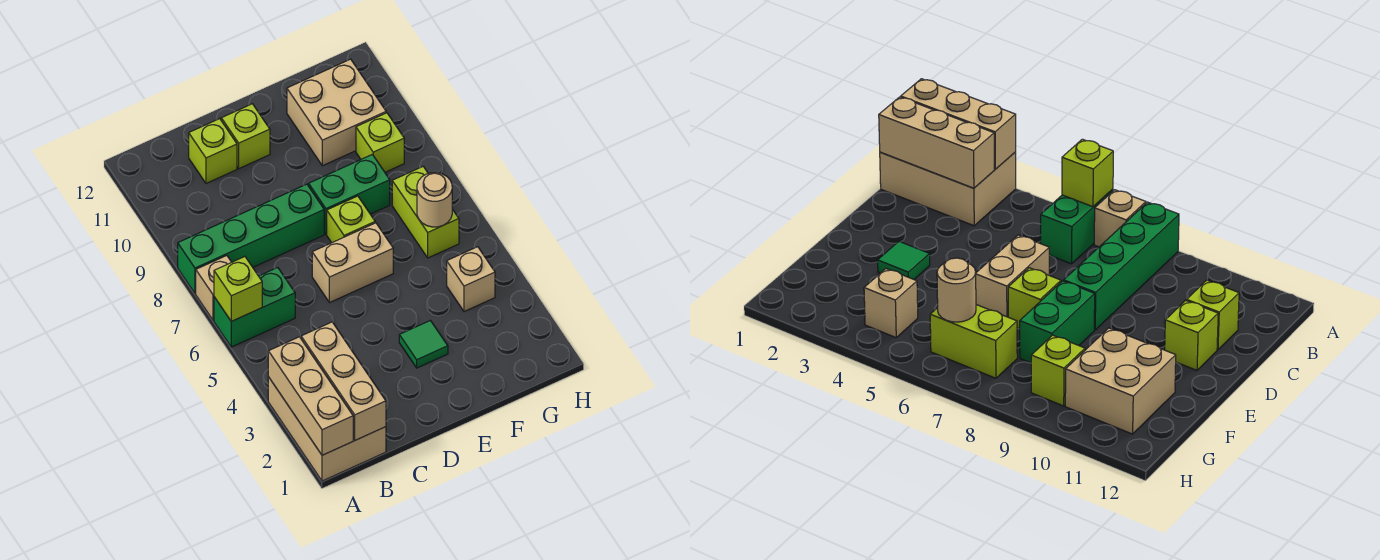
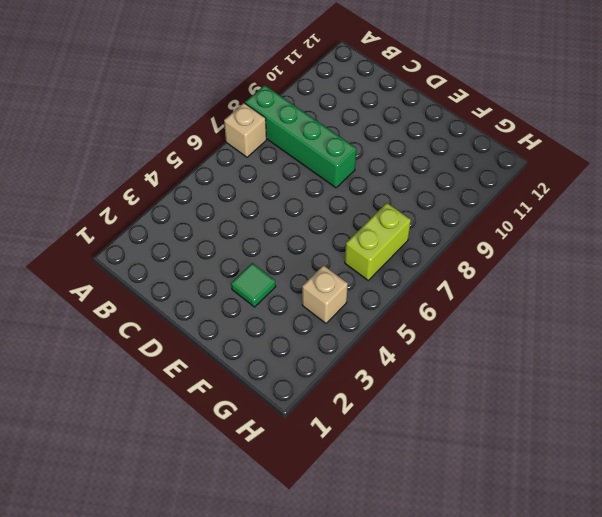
none -> tan 2x3 brick [268,377,386,481]
none -> green 1x2 brick [214,267,295,347]
none -> lime 1x1 brick [189,119,237,183]

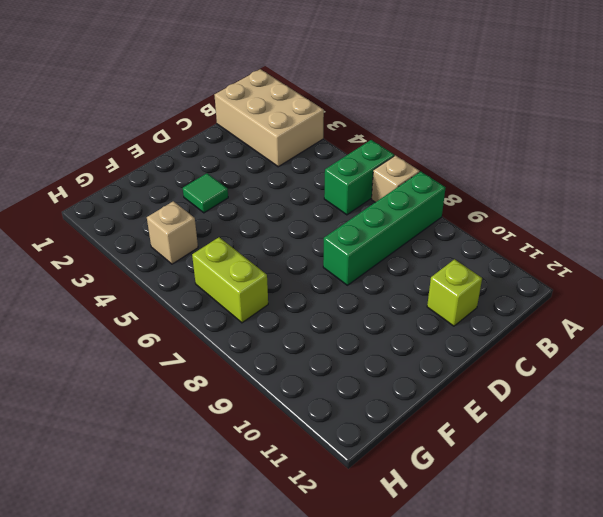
none -> tan 1x2 brick [312,223,393,303]
none -> lime 1x1 brick [221,104,270,168]
none -> lime 1x1 brick [327,196,375,243]

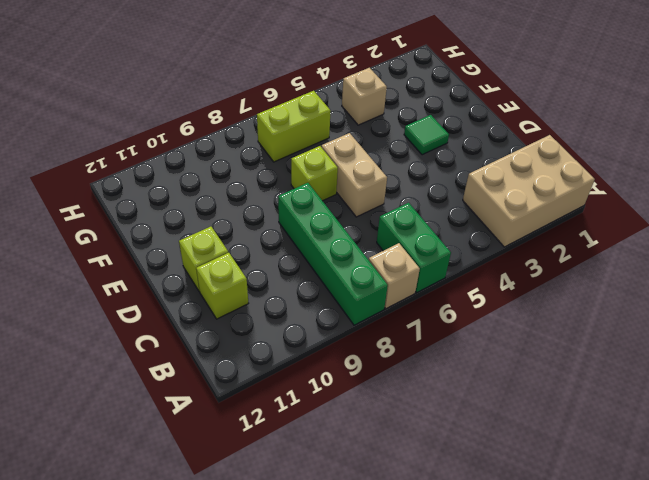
none -> green 1x2 brick [309,154,390,234]
none -> tan 2x2 brick [287,59,386,166]
none -> lime 1x1 brick [356,113,404,172]

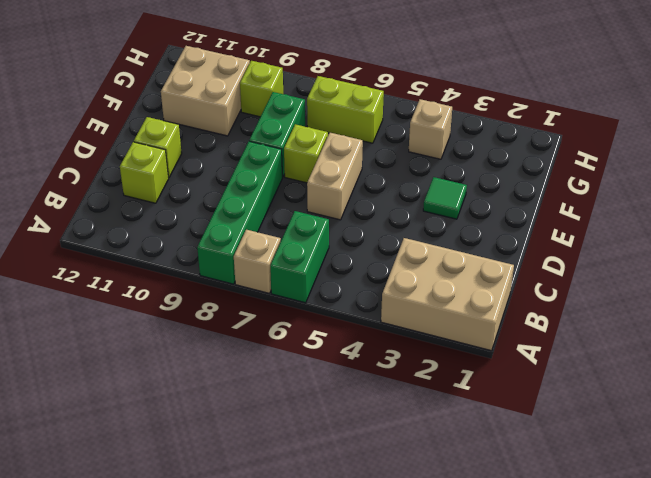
none -> tan 1x3 brick [268,337,353,455]
none -> lime 1x1 brick [214,257,262,321]
none -> tan 1x3 brick [301,322,386,440]

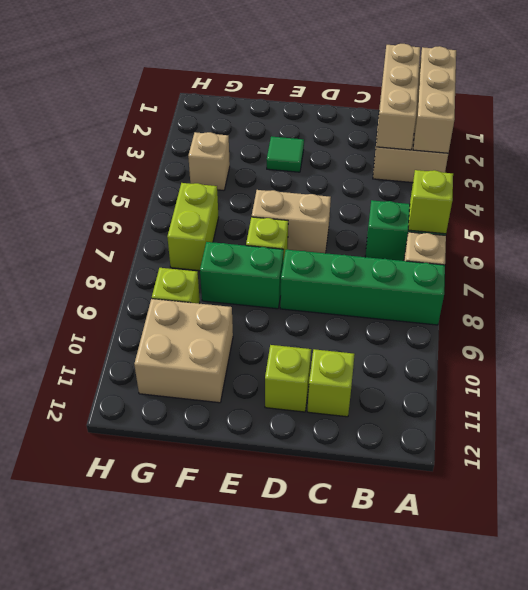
none -> tan 1x1 round brick [417,173,452,227]

